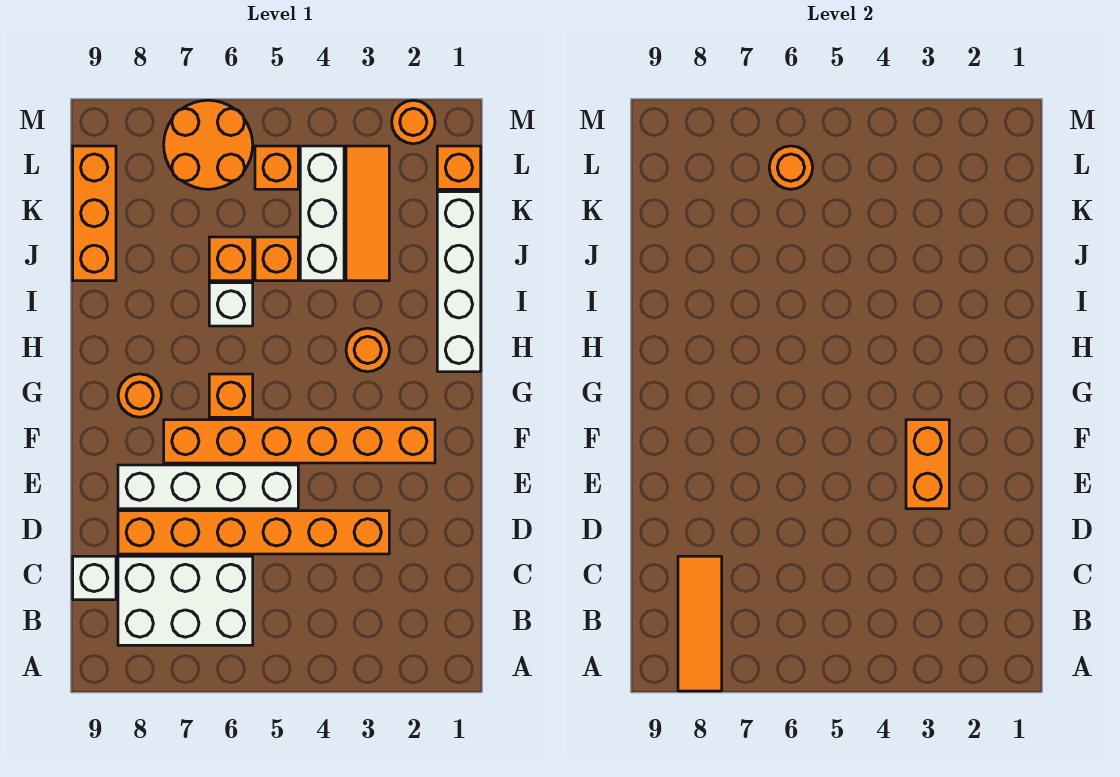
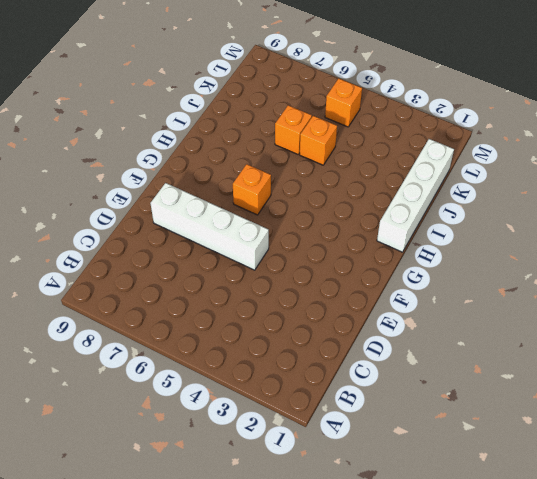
none -> white 2x3 brick [118,556,253,645]
none -> white 1x1 brick [73,556,116,600]
none -> orange 1x6 brick [118,511,389,554]

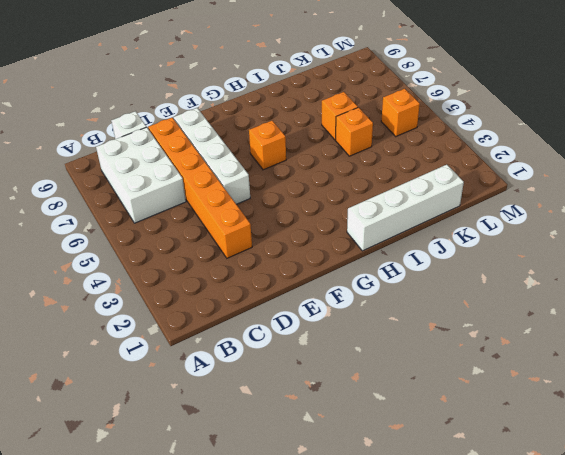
none -> orange 1x6 brick [164,420,435,463]
none -> orange 1x1 round brick [118,374,161,417]
none -> orange 1x1 round brick [346,328,389,372]

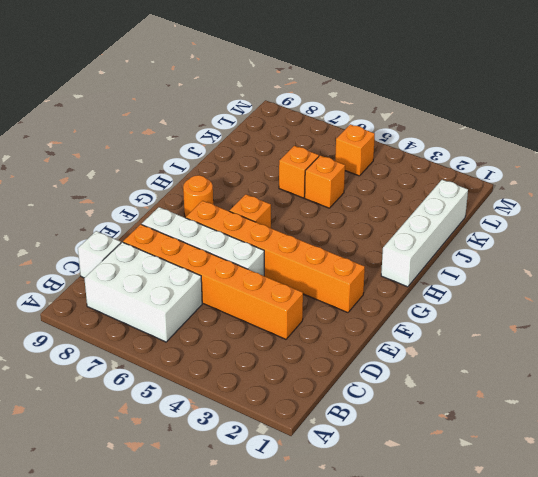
none -> orange 1x1 round brick [346,328,389,372]
none -> white 1x1 brick [209,283,253,326]
none -> orange 1x3 tile [346,146,389,281]

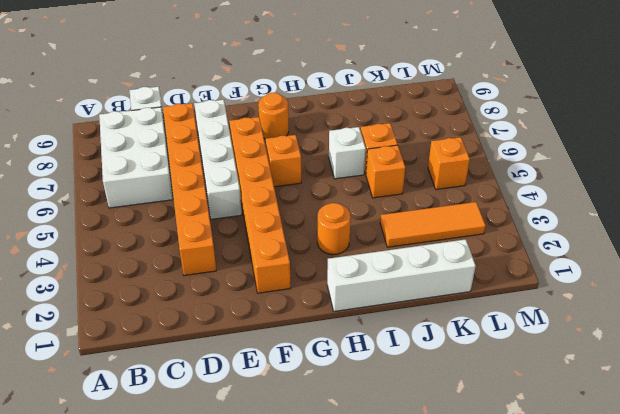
none -> white 1x3 brick [300,146,344,281]
none -> orange 1x3 brick [73,146,116,281]
none -> orange 1x1 brick [437,146,481,189]

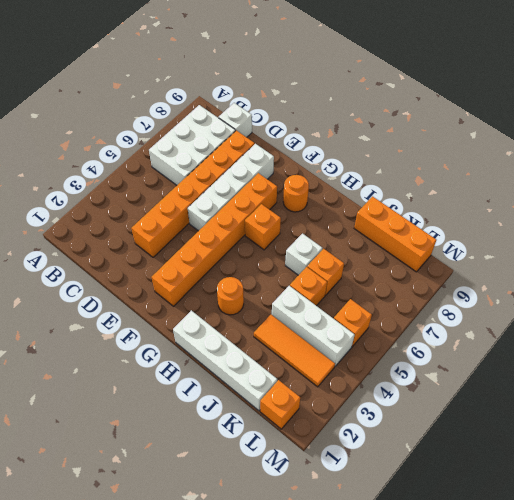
none -> orange 2x2 round brick [164,100,253,189]
none -> orange 1x1 round brick [392,100,435,144]
none -> orange 1x3 tile [678,556,722,691]

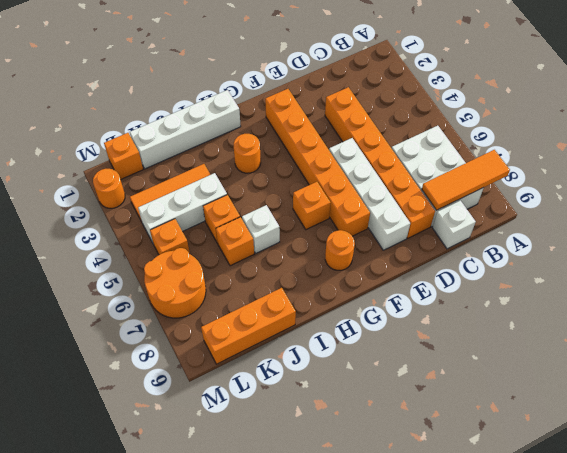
none -> orange 1x2 brick [906,420,949,509]
none -> orange 1x1 round brick [769,146,813,189]

